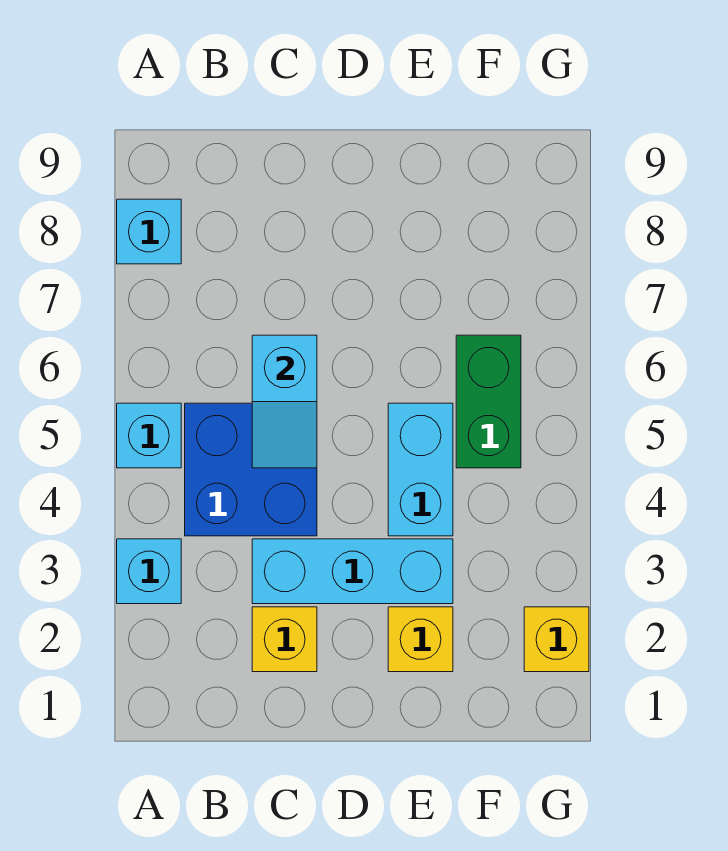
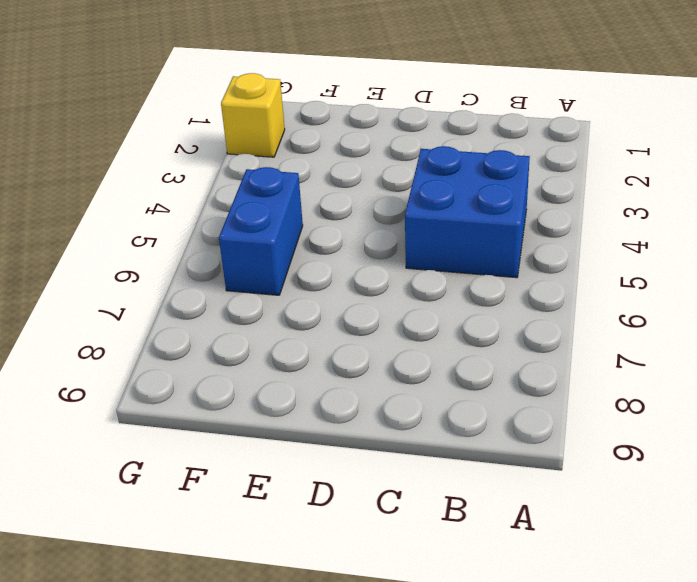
blue 1x2 brick [219,167,303,295] -> green 1x2 brick [456,335,521,468]
none -> cyan 1x1 brick [117,539,181,604]
none -> cyan 1x1 brick [117,403,181,468]

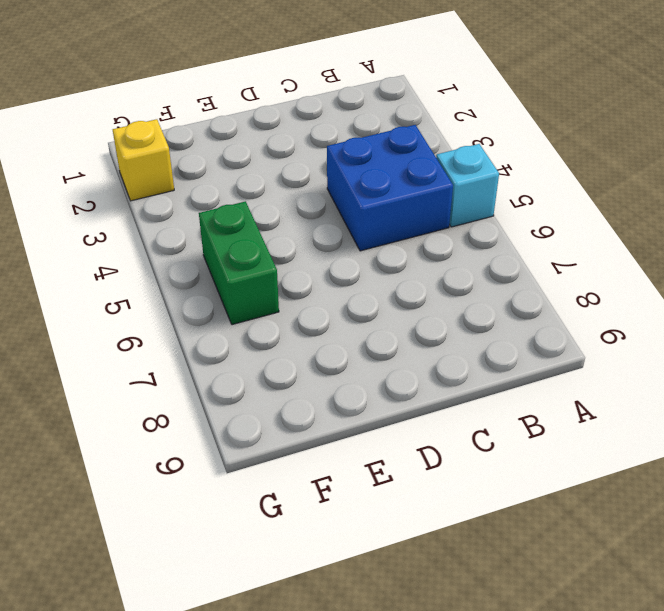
none -> cyan 1x1 brick [117,539,181,604]
none -> cyan 1x1 brick [117,199,181,264]

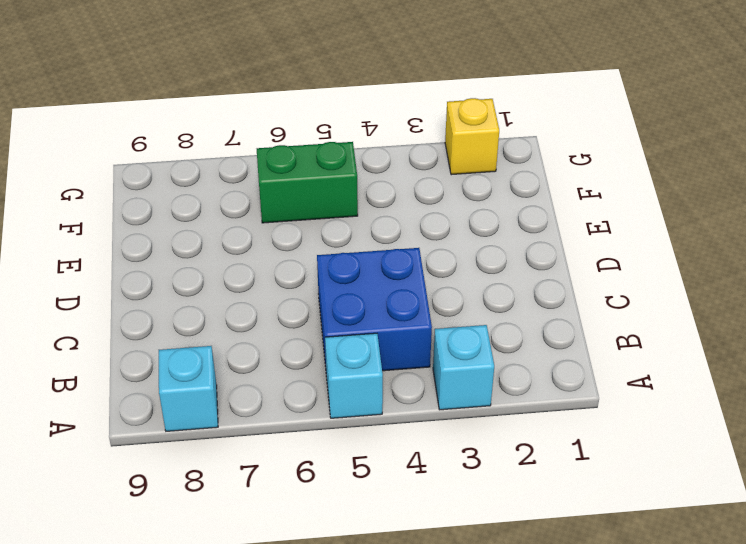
none -> yellow 1x1 brick [252,607,317,672]
none -> cyan 1x3 brick [252,539,453,604]

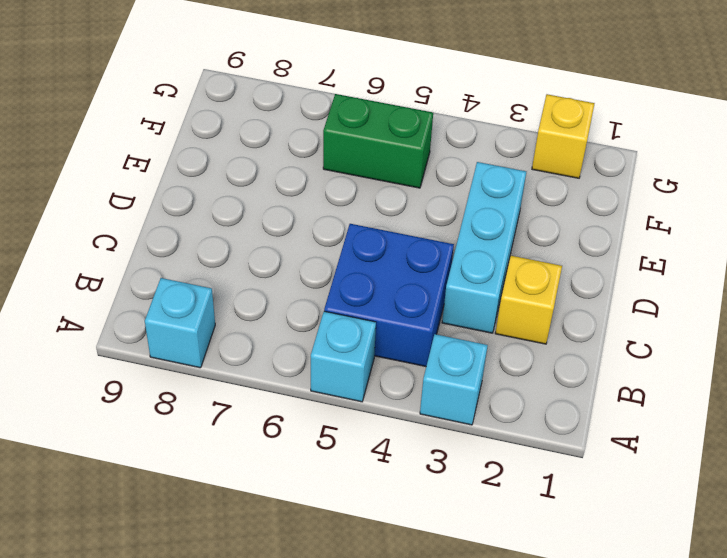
none -> yellow 1x1 brick [388,607,453,672]
none -> cyan 1x2 brick [388,403,453,536]

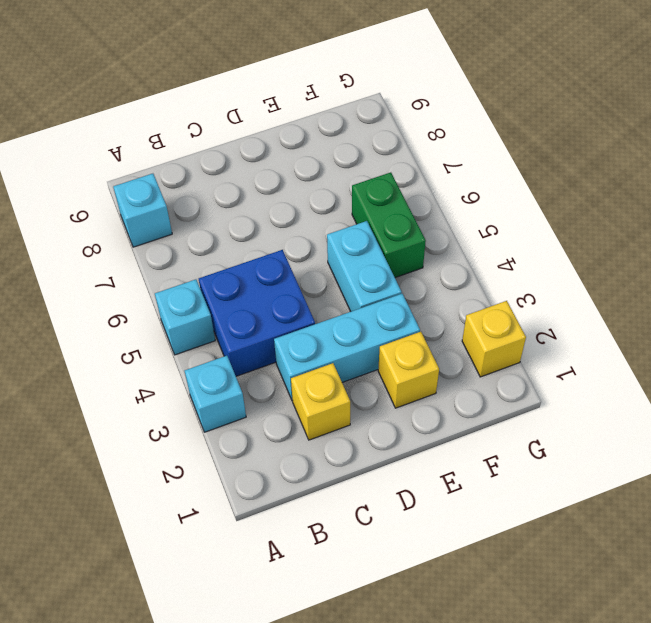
none -> cyan 1x2 slope [252,335,317,468]

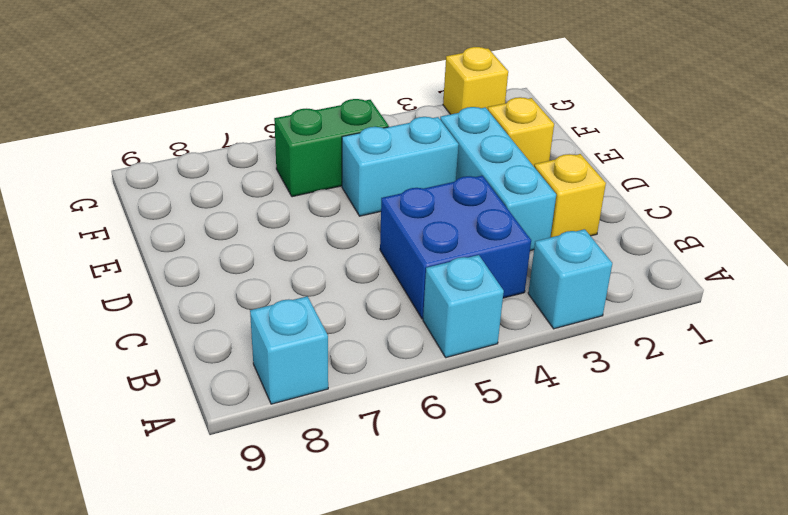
none -> cyan 1x2 slope [252,335,317,468]

